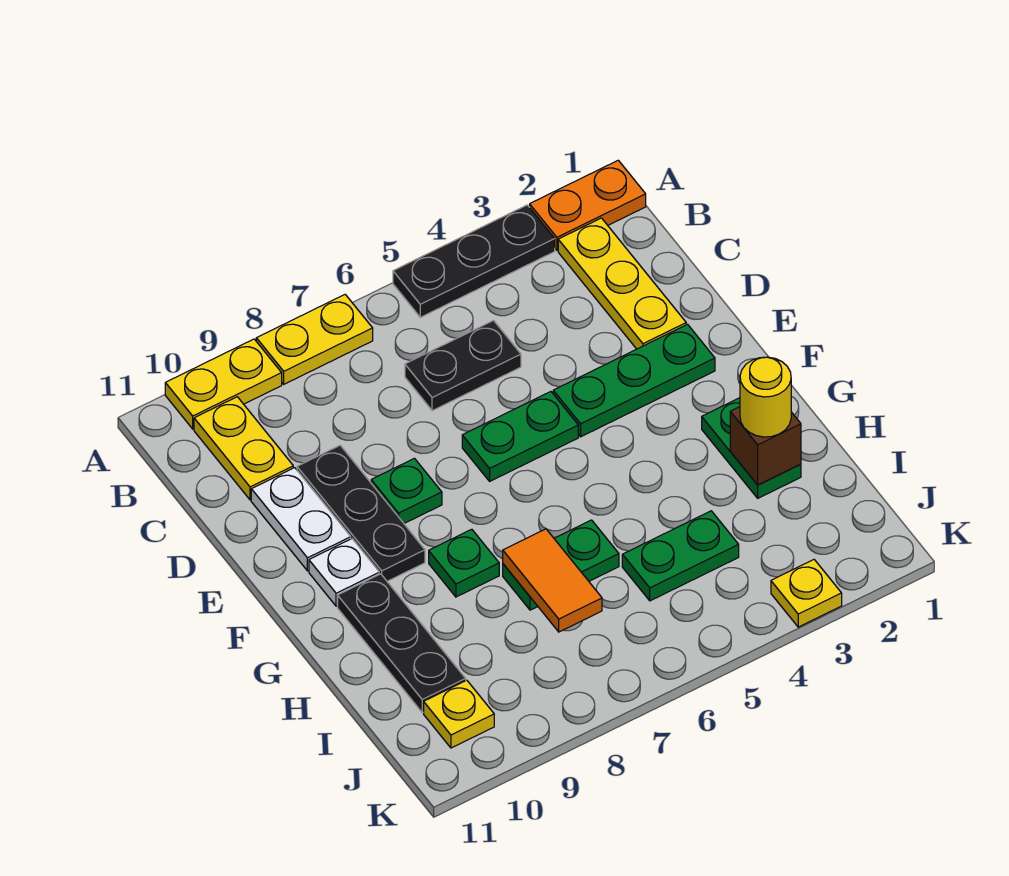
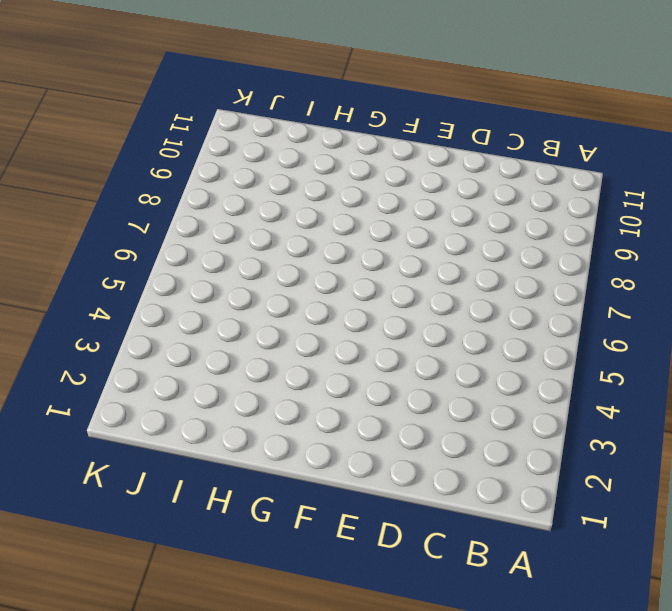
none -> orange 1x2 plate [530,160,646,250]
none -> black 1x3 plate [393,205,555,317]
none -> yellow 1x2 plate [256,295,373,384]

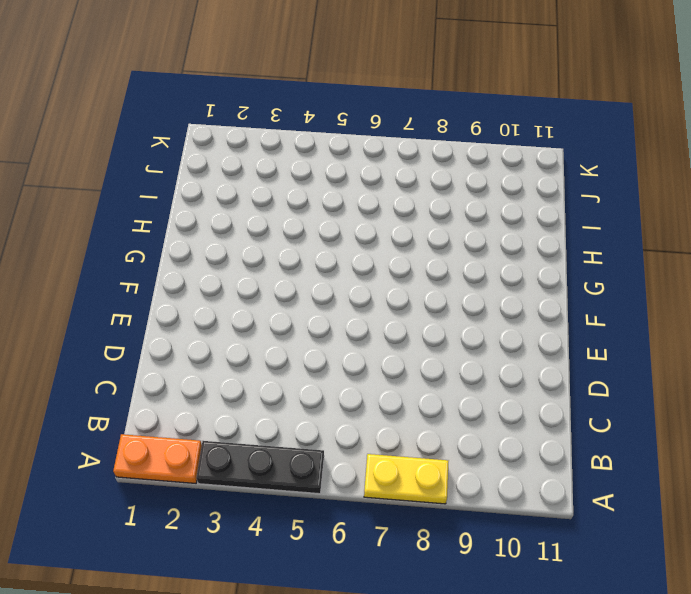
none -> yellow 1x2 plate [165,339,282,429]
none -> yellow 1x3 plate [558,218,686,349]
none -> yellow 1x2 plate [194,397,293,500]

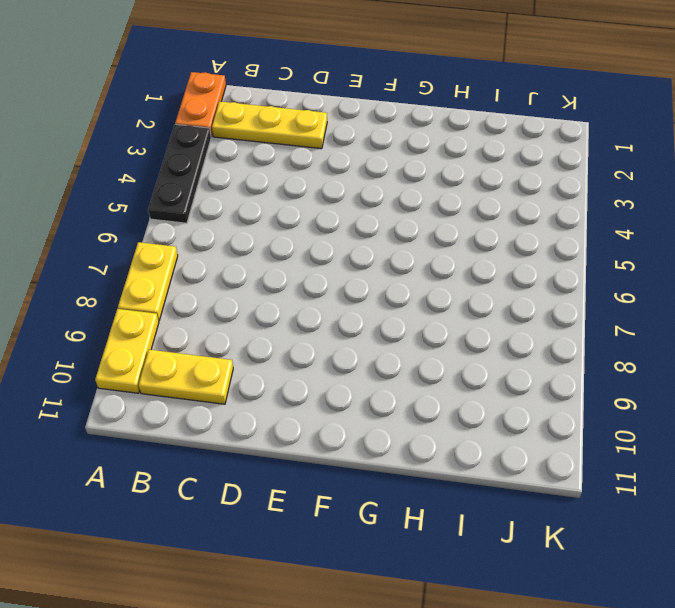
none -> black 1x2 plate [405,321,521,411]
none -> black 1x3 plate [297,445,425,581]
none -> white 1x2 plate [251,468,351,571]

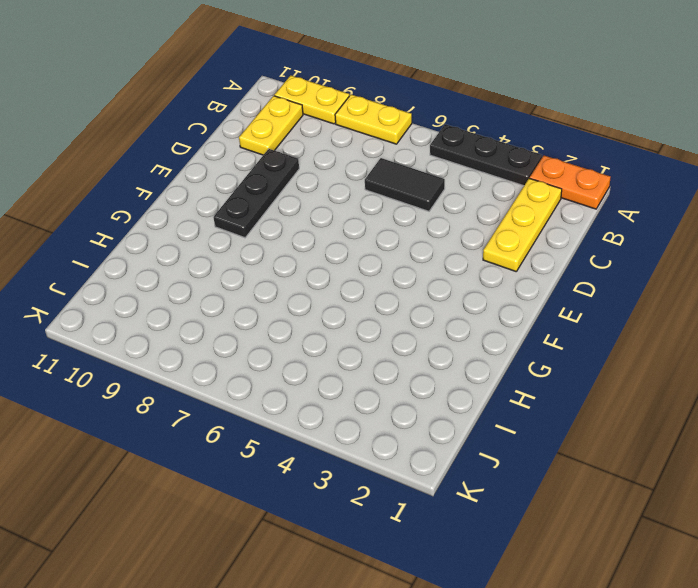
black 1x2 tile [365,158,445,211] -> black 1x2 plate [405,321,521,411]
none -> white 1x2 plate [251,468,351,571]
none -> green 1x3 plate [553,324,715,437]
none -> green 1x2 plate [462,392,578,481]

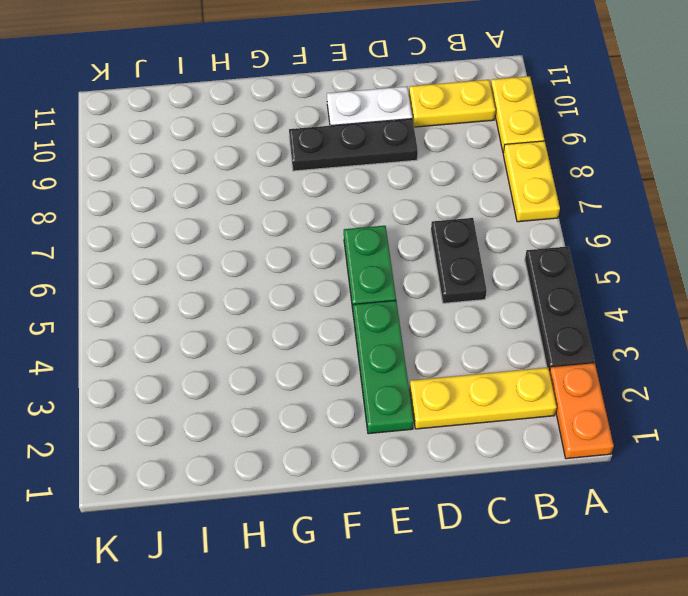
none -> green 1x1 plate [371,458,442,523]
none -> white 1x1 plate [309,539,379,606]
none -> green 1x2 plate [702,398,801,498]

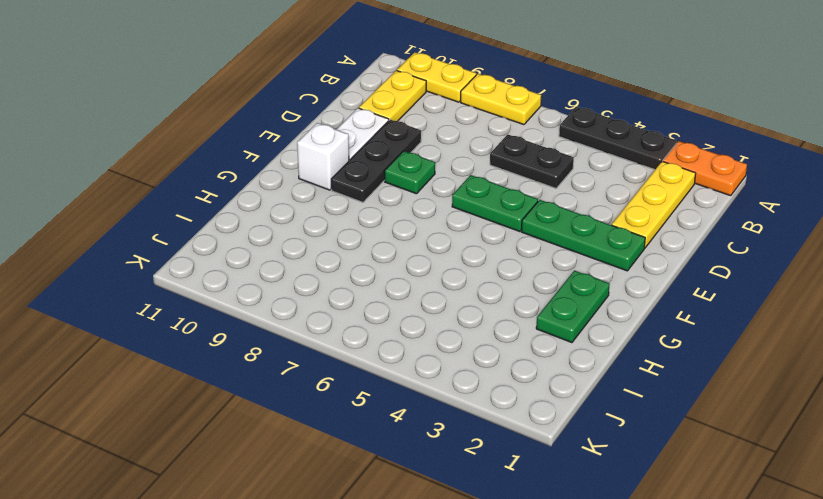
white 1x1 brick [297,123,349,190] -> white 1x1 plate [309,539,379,606]
none -> green 1x1 plate [429,529,499,597]
none -> black 1x3 plate [338,574,466,713]
none -> green 1x2 plate [503,520,619,610]

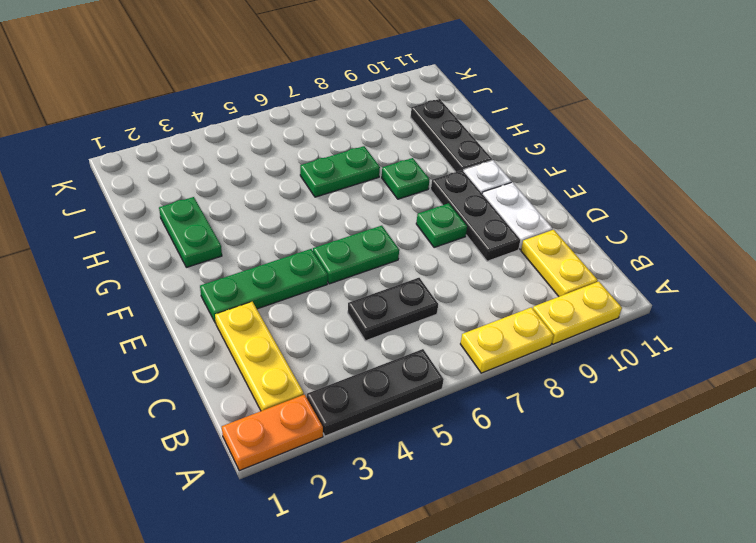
none -> green 1x2 plate [622,511,739,601]
none -> yellow 1x1 plate [424,680,494,748]
none -> yellow 1x1 plate [771,560,842,627]

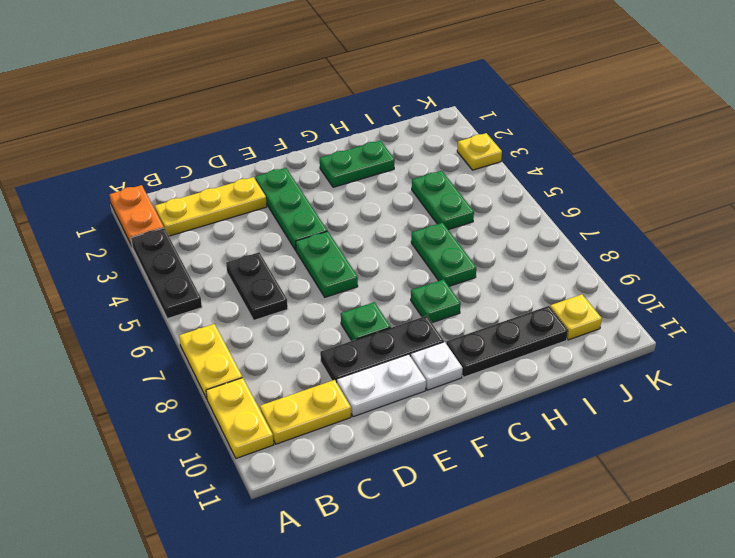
none -> brown 1x1 brick [730,407,801,485]
none -> orange 1x2 tile [503,529,602,632]
none -> yellow 1x1 round brick [740,357,791,437]

